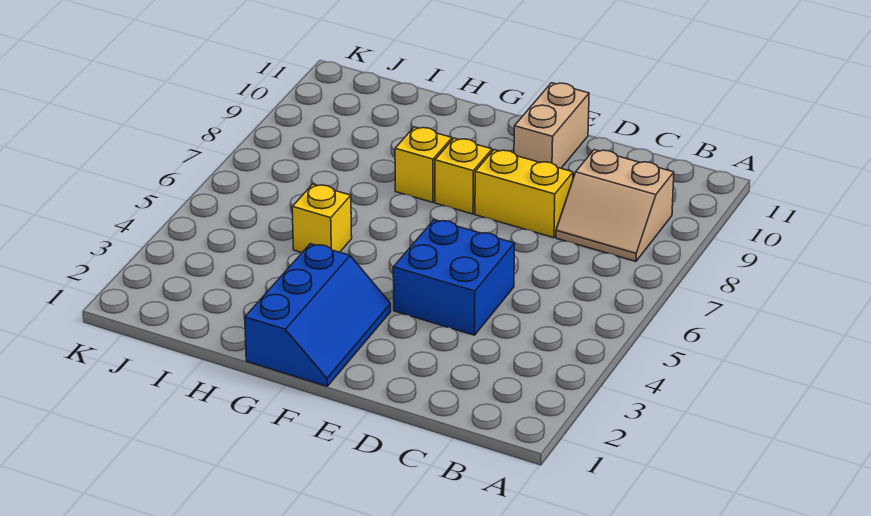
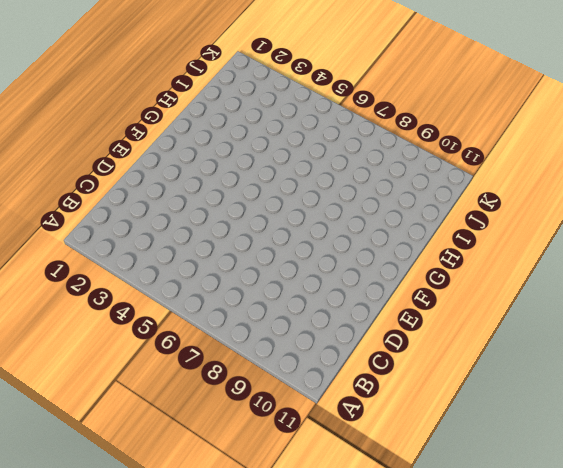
none -> tan 2x2 slope [556,150,674,261]
none -> blue 2x2 brick [393,220,515,335]

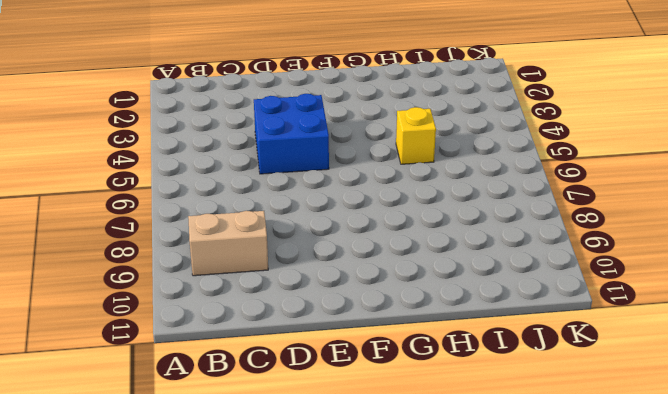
none -> yellow 1x2 brick [475,150,573,238]
none -> tan 1x2 brick [514,83,589,168]

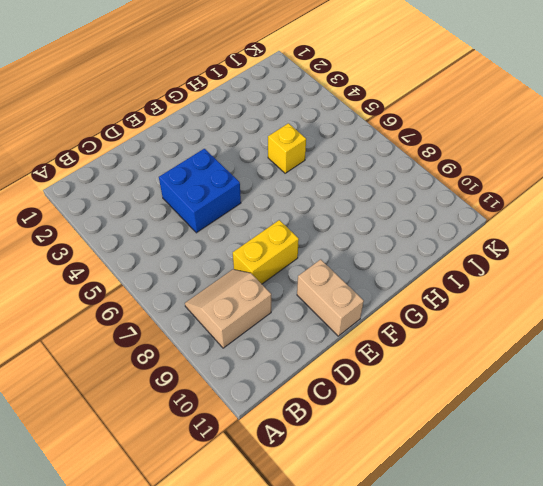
none -> blue 2x3 slope [245,244,391,386]
none -> yellow 1x1 brick [435,138,492,214]

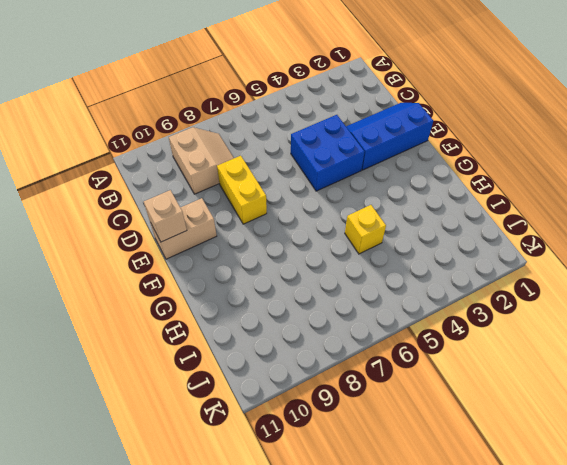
blue 2x3 slope [346,103,433,170] -> blue 2x3 slope moved to [245,244,391,386]
tan 1x1 brick [144,190,187,242] -> none
none -> yellow 1x1 brick [435,138,492,214]
none -> yellow 1x1 brick [395,127,452,202]

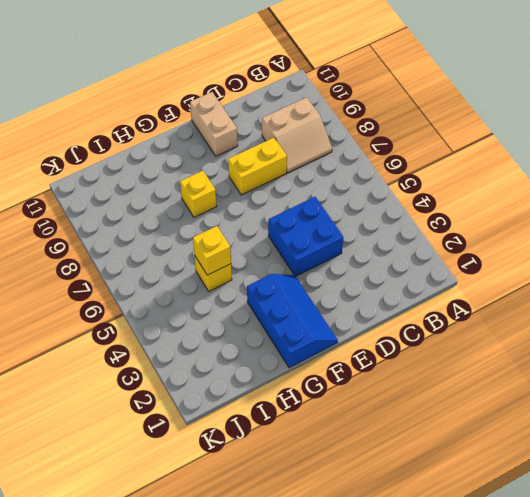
yellow 1x1 brick [193,226,231,275] -> yellow 1x1 brick moved to [435,138,492,214]

